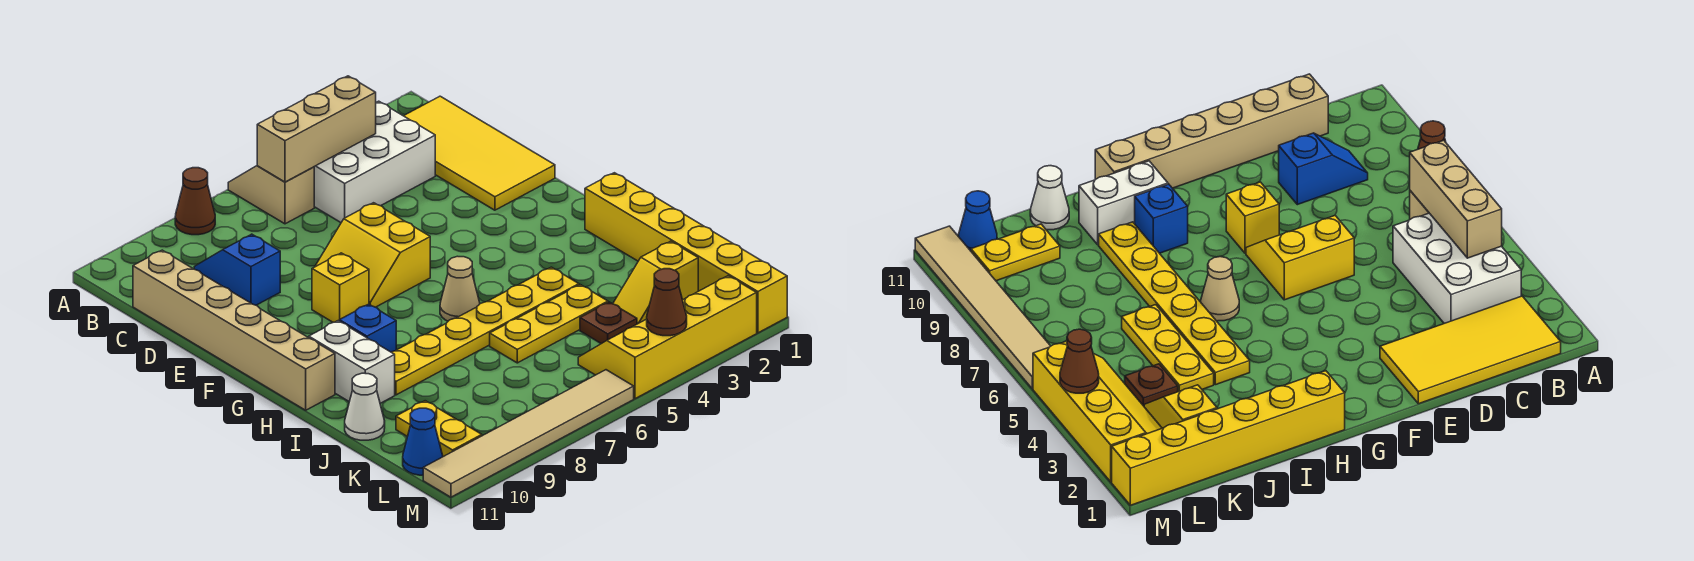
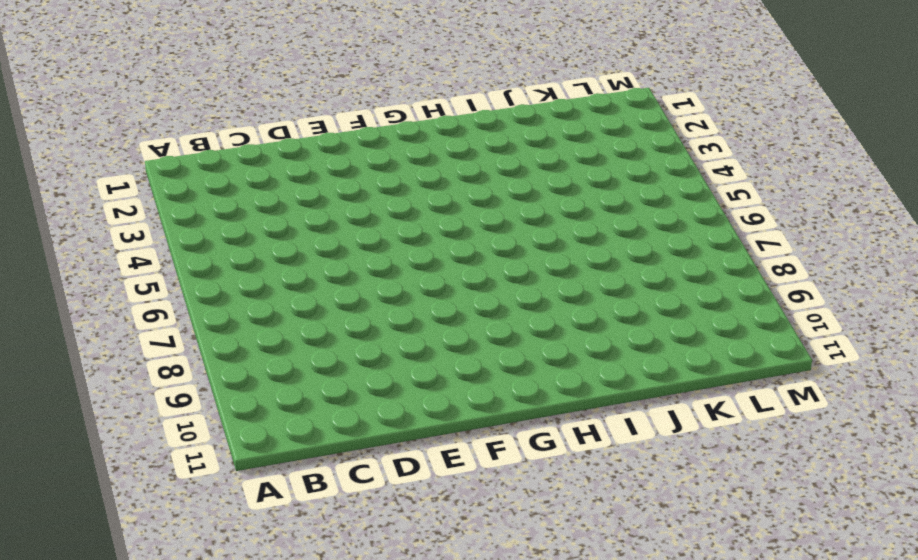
none -> tan 1x2 slope [228,166,314,224]
none -> brown 1x1 cone [175,168,215,235]
none -> yellow 2x4 tile [404,96,555,210]

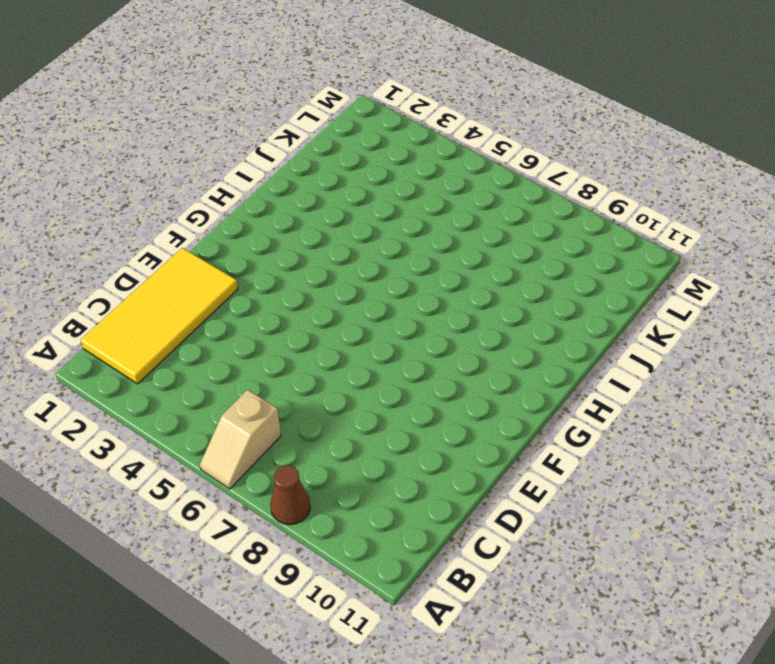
none -> white 2x3 brick [314,101,435,222]
none -> blue 1x2 slope [194,234,280,305]
none -> tan 1x6 brick [133,250,335,410]

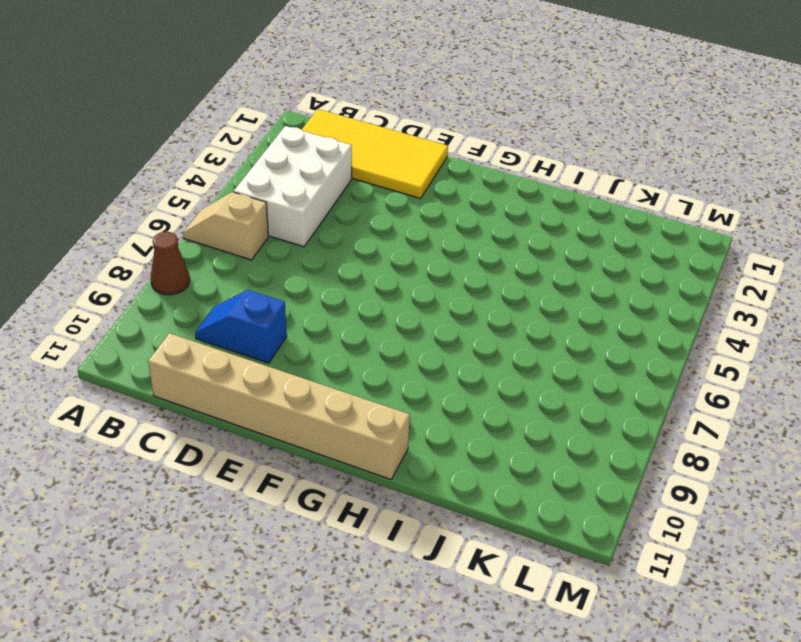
none -> yellow 2x2 slope [315,203,430,307]
none -> yellow 1x1 brick [312,253,369,322]
none -> yellow 1x6 brick [585,173,787,333]

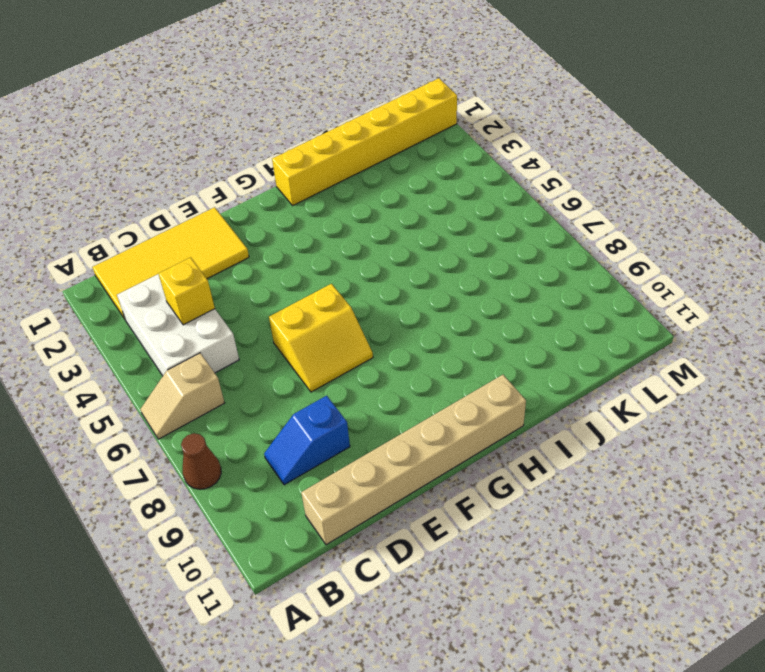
yellow 1x1 brick [159,257,215,325] -> yellow 1x1 brick moved to [312,253,369,322]
none -> tan 1x1 cone [440,256,480,321]
none -> blue 1x1 brick [339,304,396,352]
none -> white 1x2 brick [309,321,395,403]

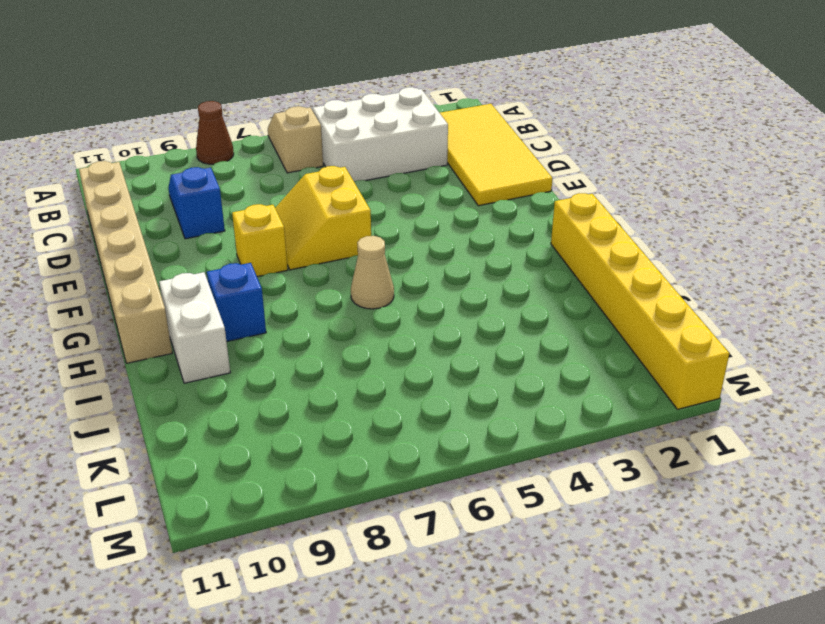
none -> yellow 1x6 plate [391,267,579,395]
none -> yellow 1x3 plate [490,285,608,363]
none -> white 1x1 cone [345,373,385,440]

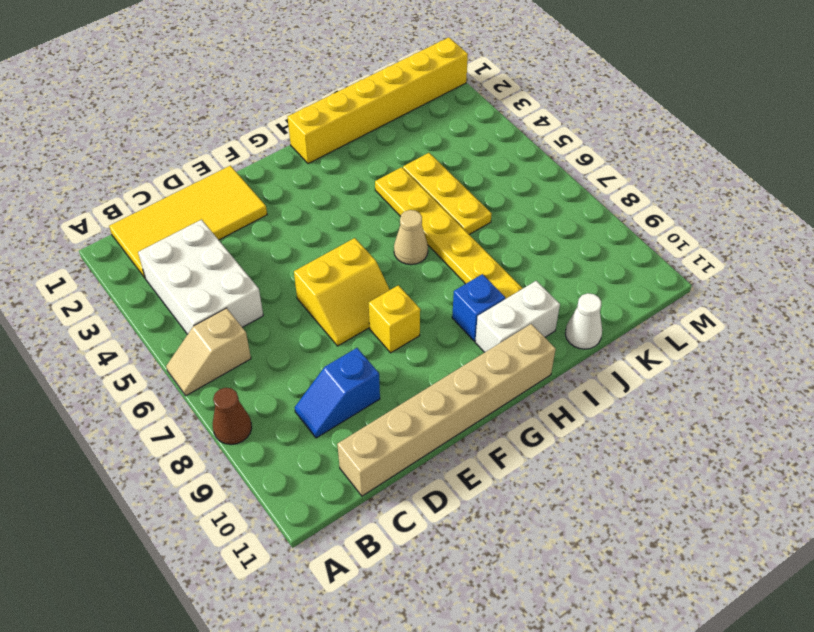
none -> yellow 1x2 slope [613,241,698,324]
none -> brown 1x1 plate [580,302,637,344]
none -> yellow 1x2 plate [396,401,482,457]

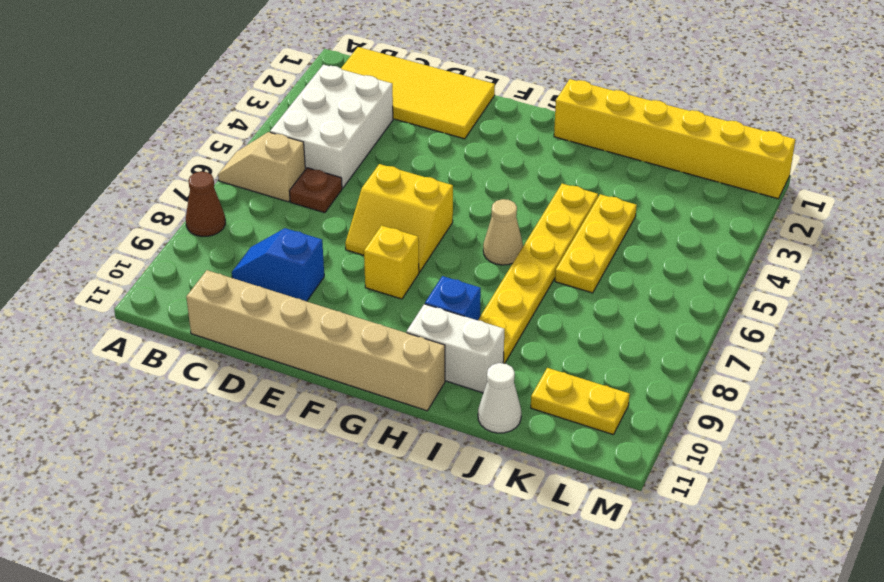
brown 1x1 plate [290,168,342,213] -> brown 1x1 plate moved to [580,302,637,344]
none -> yellow 1x2 slope [613,241,698,324]
none -> yellow 2x4 slope [578,276,757,399]
none -> blue 1x1 cone [403,408,443,475]

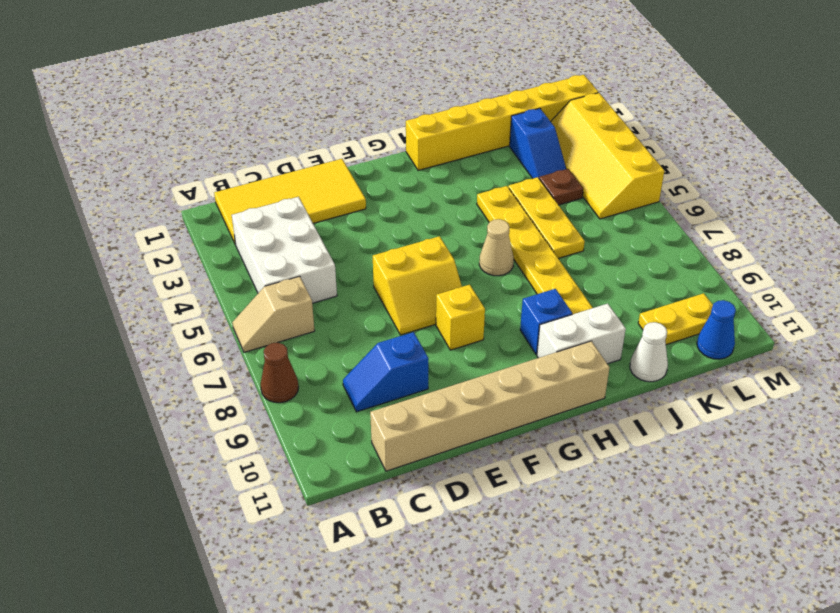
blue 1x2 slope [510,108,566,178] -> yellow 1x2 slope [613,241,698,324]
none -> tan 1x6 tile [423,370,634,497]
none -> tan 1x3 brick [257,76,376,182]
none -> brown 1x1 cone [647,269,687,336]

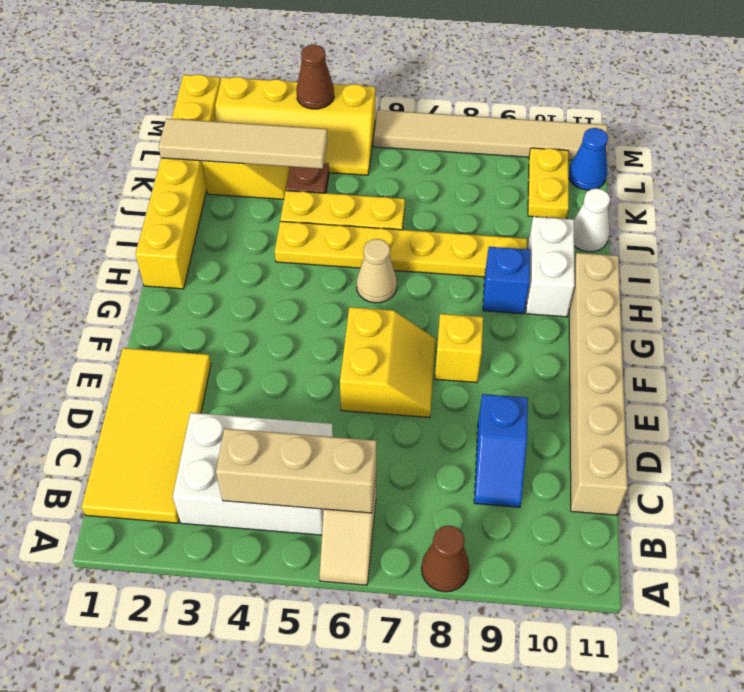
tan 1x4 tile [159,119,327,169] -> none

